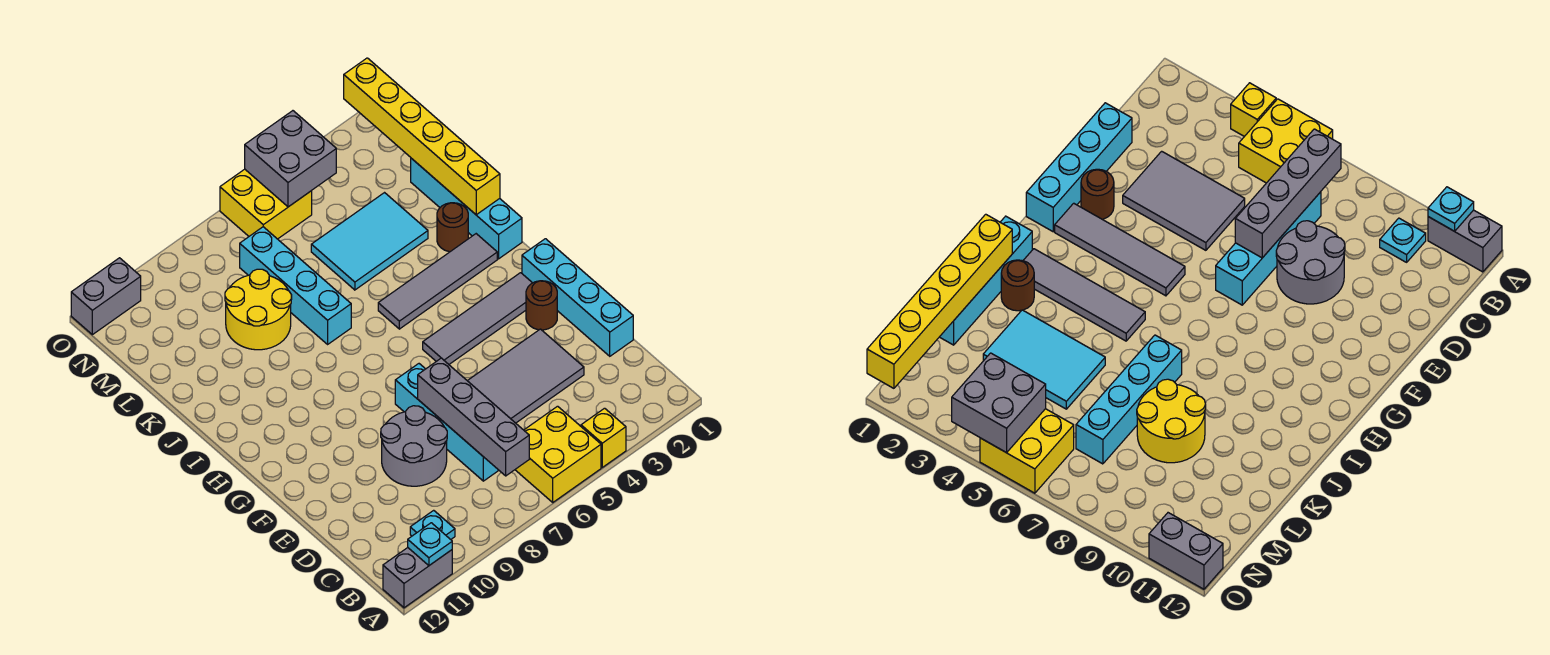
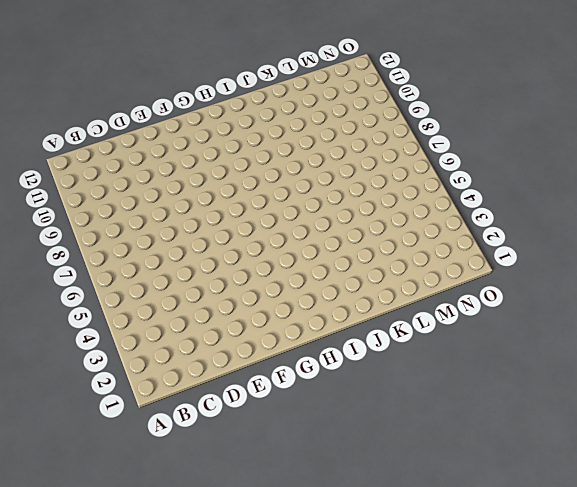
none -> yellow 1x1 brick [581,408,626,467]
none -> yellow 2x2 brick [515,406,601,502]
none -> grey 1x2 brick [383,548,452,608]

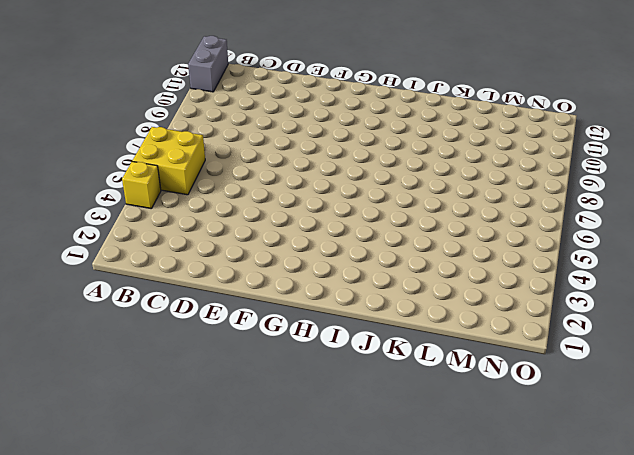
none -> cyan 1x1 plate [410,510,455,539]
none -> cyan 1x4 brick [395,364,499,481]
none -> cyan 1x4 brick [522,239,633,356]

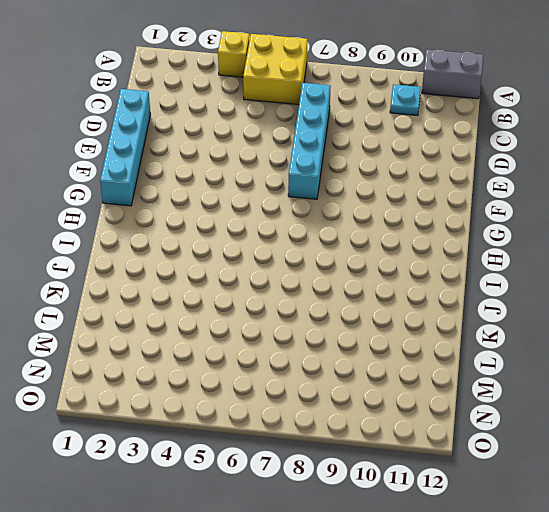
none -> grey 2x3 tile [468,329,584,423]
none -> grey 2x2 round brick [381,406,447,486]
none -> brown 1x1 round brick [526,281,557,330]

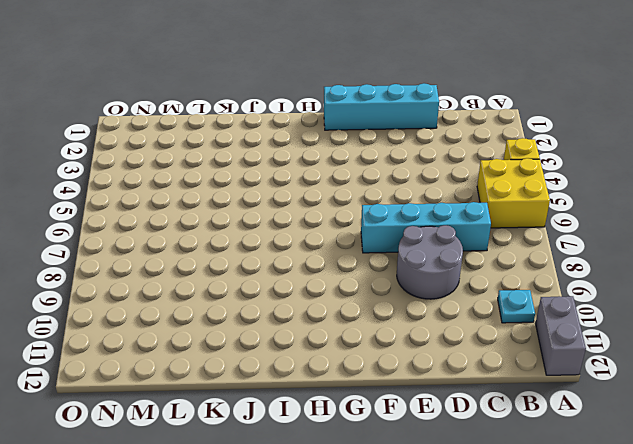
none -> grey 2x3 tile [468,329,584,423]
none -> brown 1x1 round brick [526,281,557,330]
none -> grey 1x4 tile [423,273,532,364]

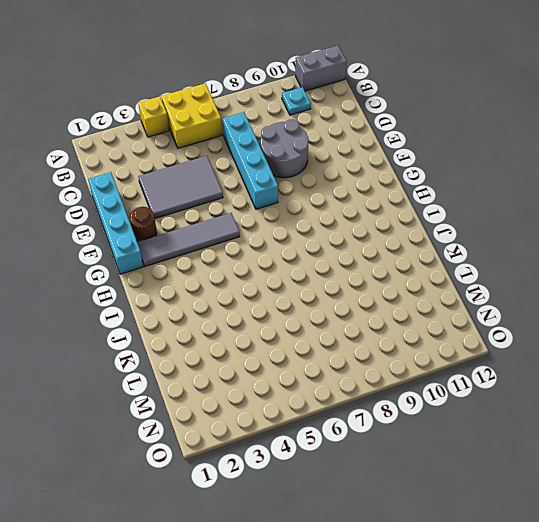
none -> cyan 1x4 brick [411,158,522,259]
none -> grey 1x4 tile [378,234,497,329]
none -> brown 1x1 round brick [437,203,468,252]

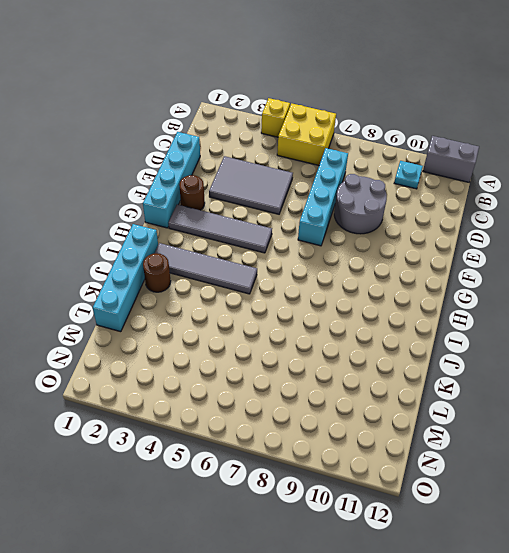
none -> cyan 1x4 brick [240,227,351,344]
none -> cyan 2x3 tile [311,193,428,290]
none -> yellow 2x2 round brick [225,269,292,350]

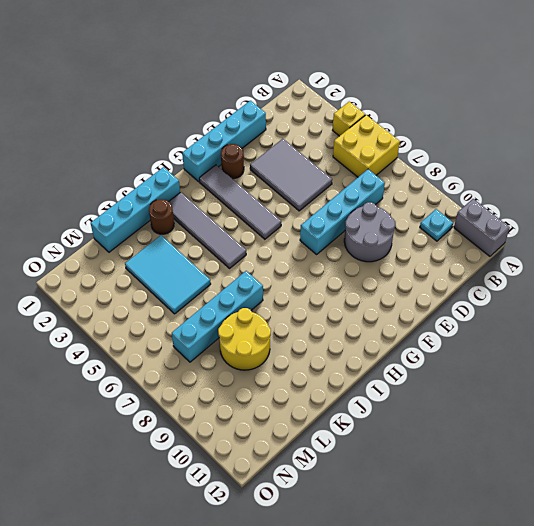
none -> yellow 2x2 brick [220,169,312,239]
none -> grey 1x2 brick [71,258,141,335]
none -> cyan 1x1 plate [408,523,452,566]

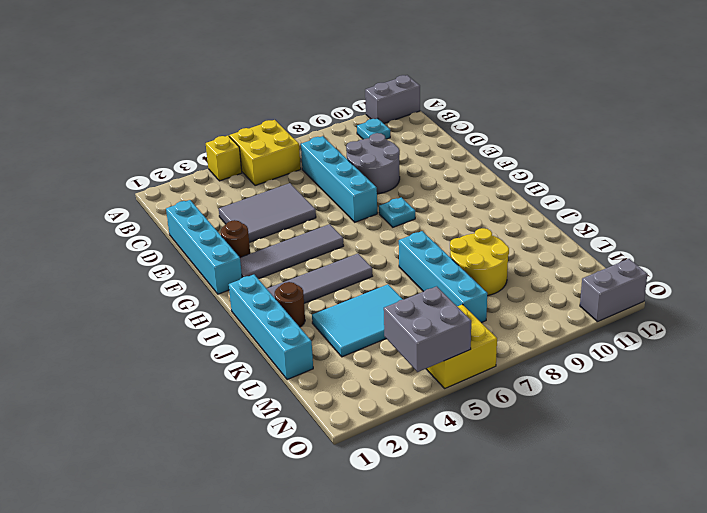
cyan 1x1 plate [379,197,415,227] -> cyan 1x1 plate moved to [408,523,452,566]
none -> grey 1x4 brick [418,358,529,476]
none -> yellow 1x6 brick [344,58,500,215]

